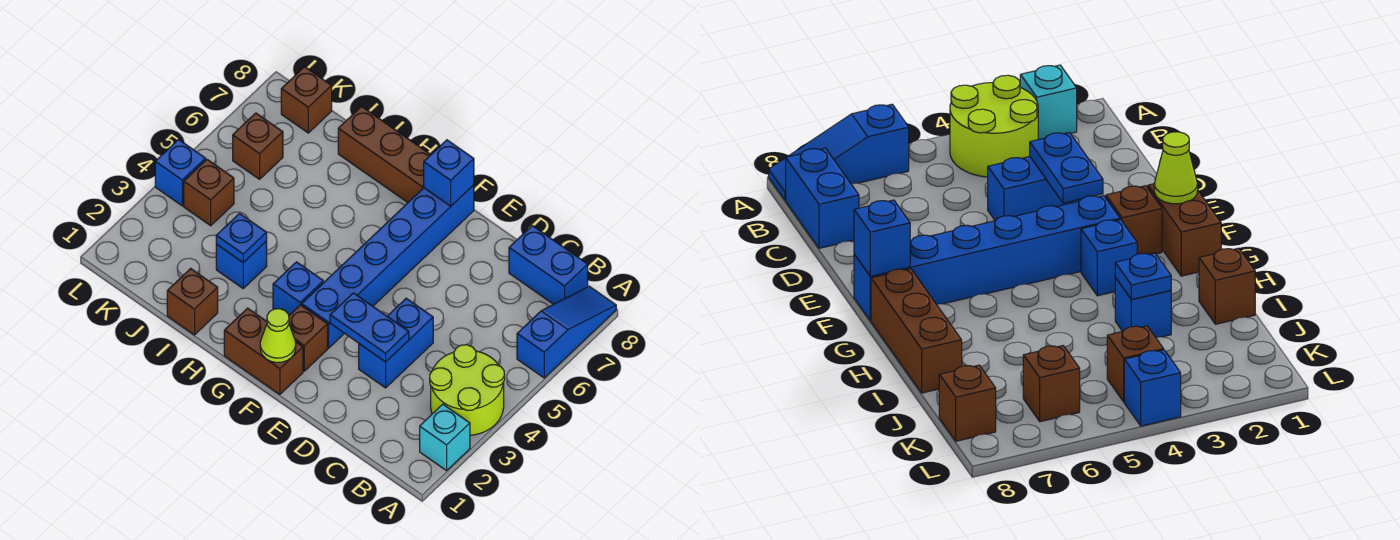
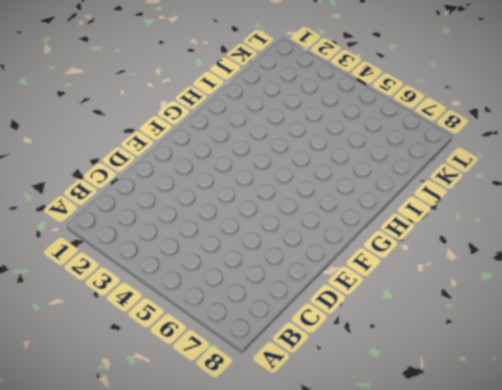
none -> cyan 1x1 brick [420,404,470,471]
none -> lime 2x2 round brick [430,345,505,435]
none -> blue 1x3 slope [517,286,616,378]

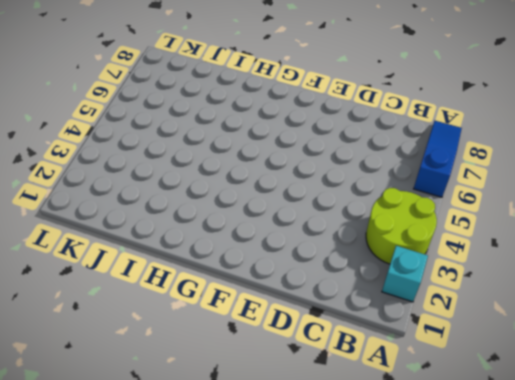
none -> blue 1x2 brick [509,226,588,304]
none -> blue 1x2 brick [359,298,433,388]
none -> brown 1x2 brick [224,308,303,394]

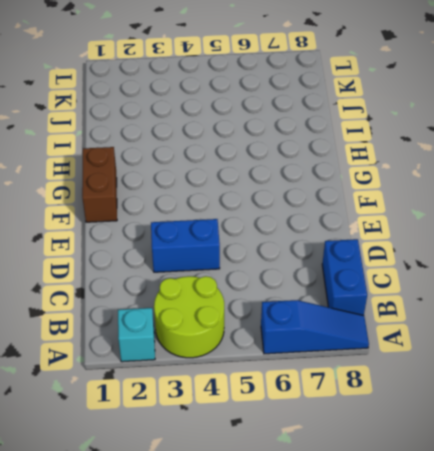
none -> brown 1x1 brick [289,305,328,371]
none -> blue 1x6 brick [302,185,474,348]
none -> blue 1x1 brick [273,262,323,315]

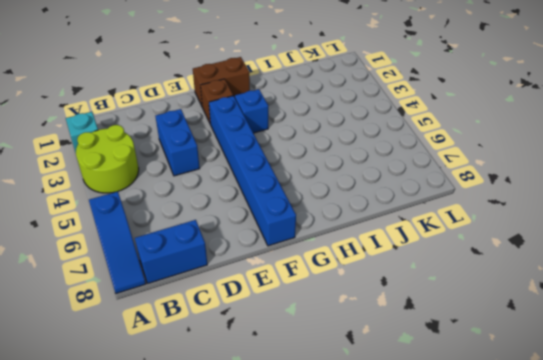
none -> brown 1x3 brick [338,106,431,202]
none -> brown 1x1 brick [167,268,218,335]
none -> blue 1x1 brick [216,241,267,288]

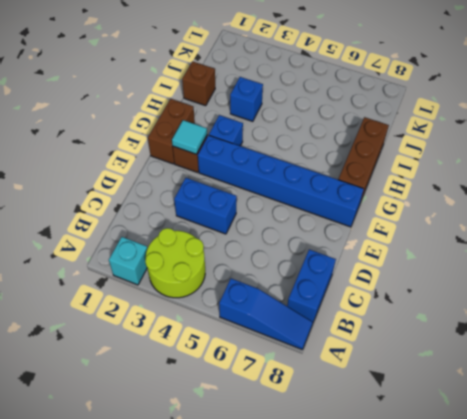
cyan 1x1 tile [172,120,207,154] -> none
none -> brown 1x1 brick [184,160,234,226]
none -> brown 1x1 brick [233,113,283,179]
none -> brown 1x1 brick [281,67,332,133]

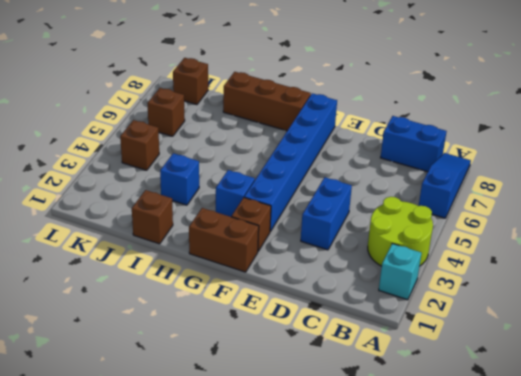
none -> blue 1x1 brick [155,140,206,206]
none -> blue 1x2 plate [330,293,409,362]
none -> lime 1x1 cone [260,309,296,363]

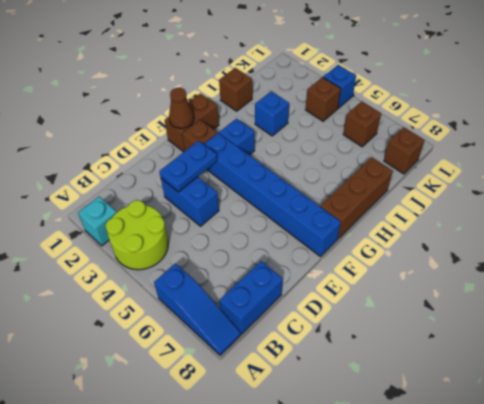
brown 1x1 cone [169,88,194,128] -> lime 1x1 cone [260,309,296,363]
none -> blue 1x1 brick [424,140,474,206]
none -> blue 1x1 plate [216,214,267,263]

